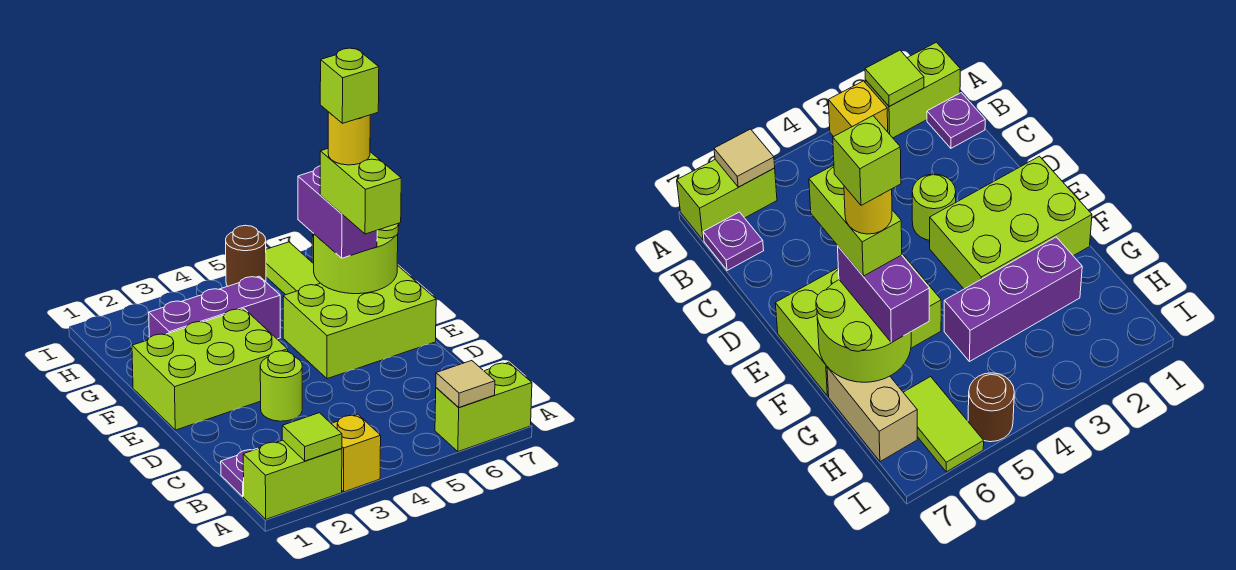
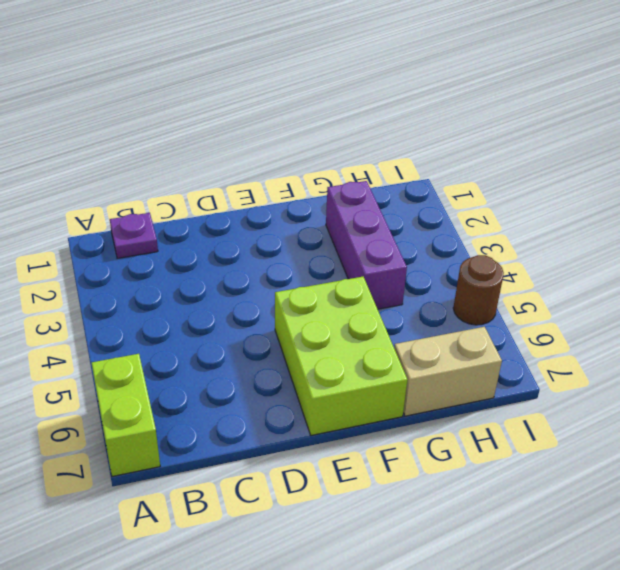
none -> lime 1x2 brick [243,440,342,519]
none -> yellow 1x1 brick [331,414,381,492]
none -> purple 1x1 plate [703,212,764,271]

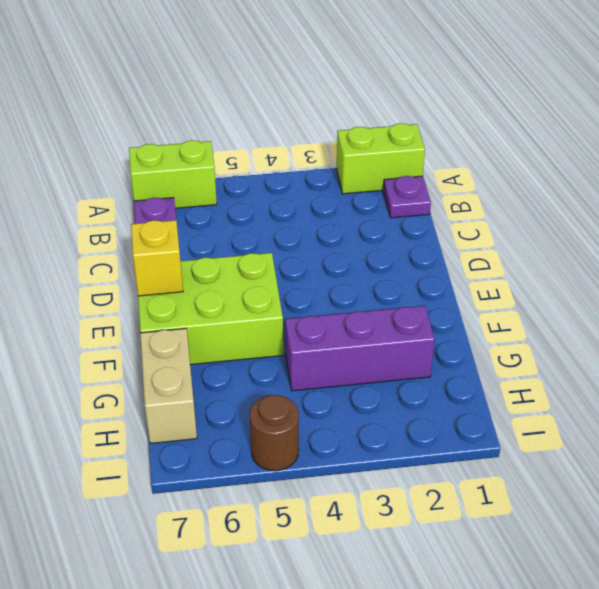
yellow 1x1 brick [131,220,183,296] -> yellow 1x1 brick moved to [331,414,381,492]
none -> lime 1x1 round brick [260,351,302,421]
none -> lime 2x3 brick [132,309,288,430]
none -> lime 1x2 tile [266,242,320,295]

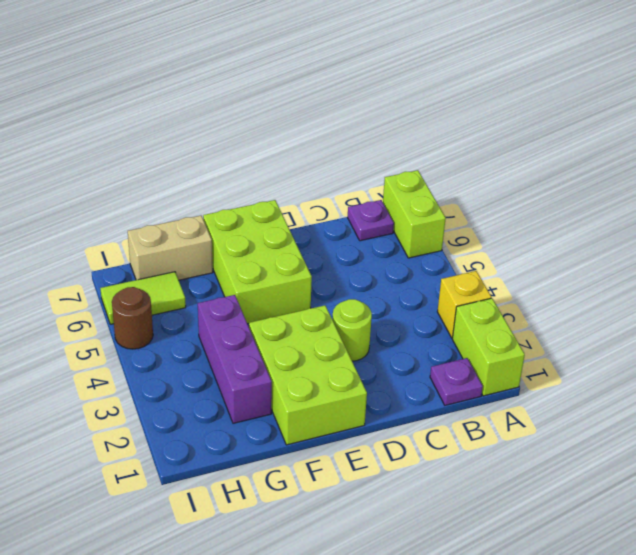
none -> lime 1x1 tile [282,413,342,461]
none -> tan 1x1 tile [436,361,495,408]
none -> lime 2x2 round brick [314,224,399,294]

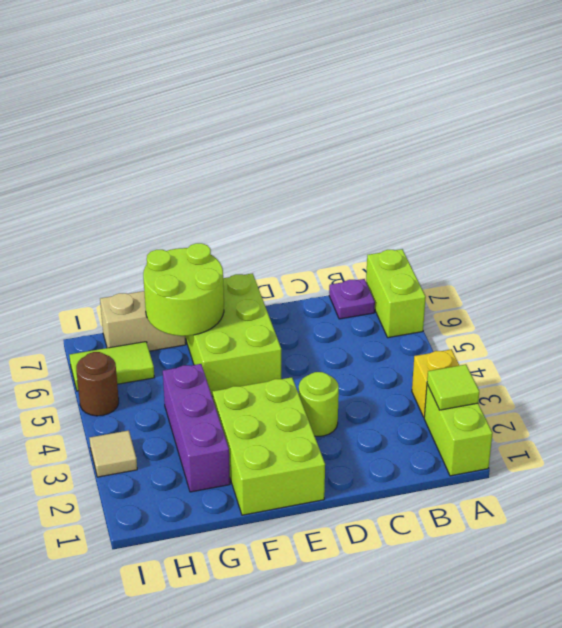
tan 1x1 tile [89,430,137,477] -> tan 1x1 tile moved to [436,361,495,408]
none -> purple 1x1 plate [221,448,258,496]
none -> purple 1x2 brick [298,166,377,258]
none -> lime 1x2 brick [320,149,401,234]

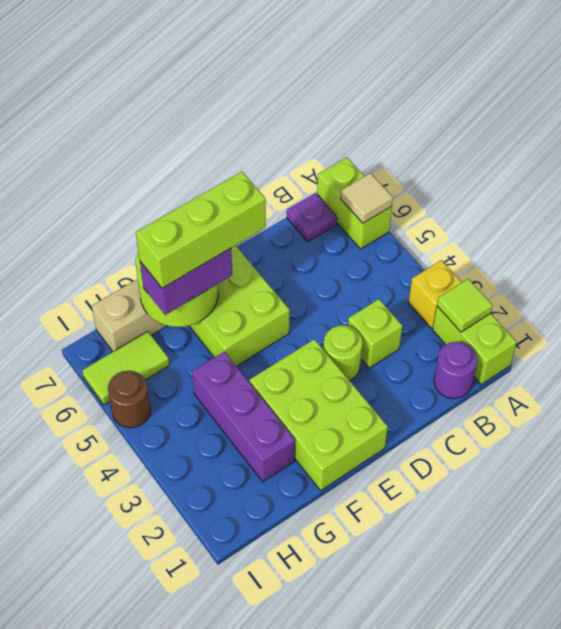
purple 1x1 round brick [434,342,477,399] -> purple 1x1 plate [221,448,258,496]
lime 1x1 brick [348,299,402,368] -> lime 1x1 brick moved to [320,48,379,123]
lime 1x3 brick [136,172,266,288] -> lime 1x2 brick [320,149,401,234]
none -> yellow 1x1 round brick [328,112,370,165]

